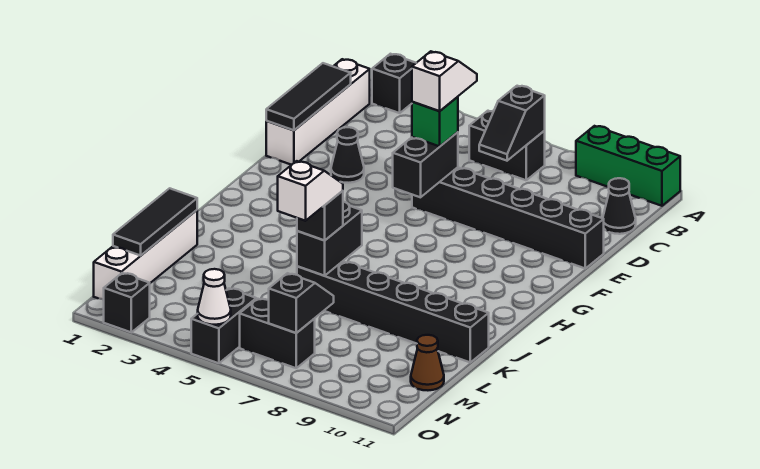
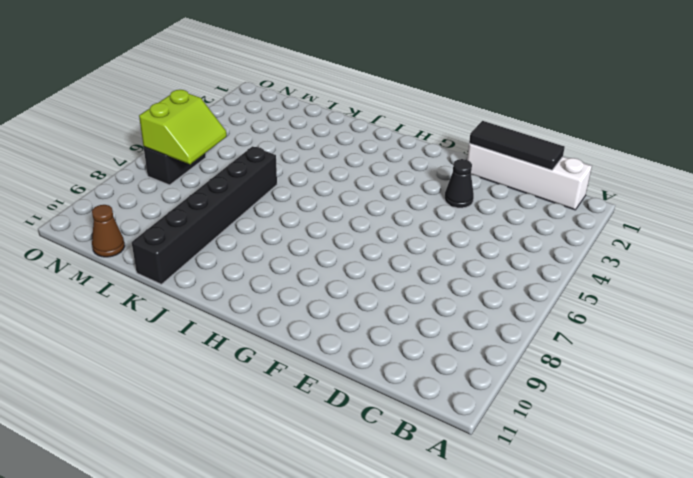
lime 2x2 slope [139,90,227,164] -> black 1x2 slope [269,273,334,333]
none -> black 1x1 brick [372,54,416,113]
none -> green 1x3 brick [576,126,680,206]
none -> black 1x2 brick [469,111,545,180]

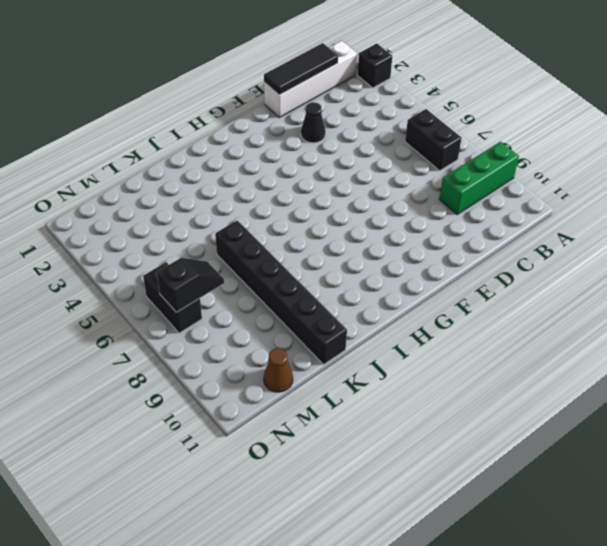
green 1x3 brick [439,142,519,214] -> green 1x3 brick turned to [576,126,680,206]
none -> black 1x1 cone [603,178,636,234]
none -> black 1x6 brick [412,167,604,268]
none -> white 1x4 brick [94,210,197,299]

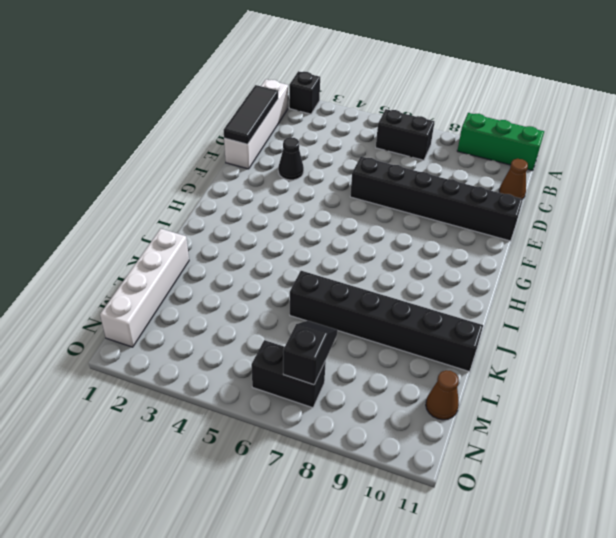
brown 1x1 cone [499,159,528,199] -> black 1x1 cone [603,178,636,234]
none -> black 1x2 brick [191,288,256,363]
none -> black 1x1 brick [104,273,150,332]
none -> black 1x2 slope [479,86,545,161]

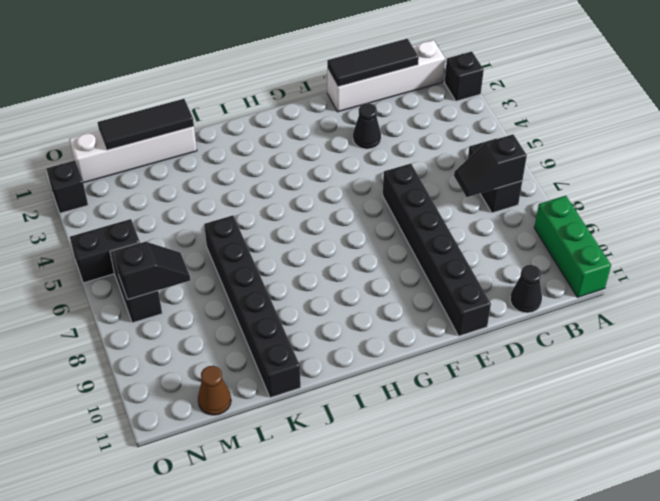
none -> black 1x2 brick [393,132,458,197]
none -> black 1x2 brick [297,202,362,276]
none -> white 1x1 cone [198,269,231,325]

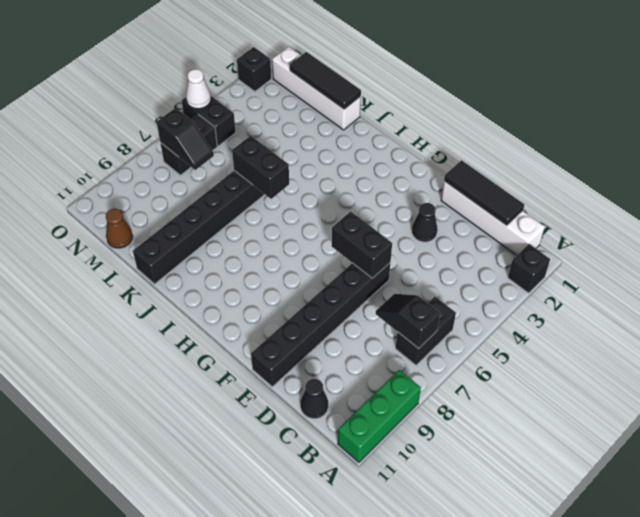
none -> green 1x1 brick [412,97,458,146]
none -> black 1x1 brick [297,191,343,240]
none -> white 1x2 slope [412,51,477,111]

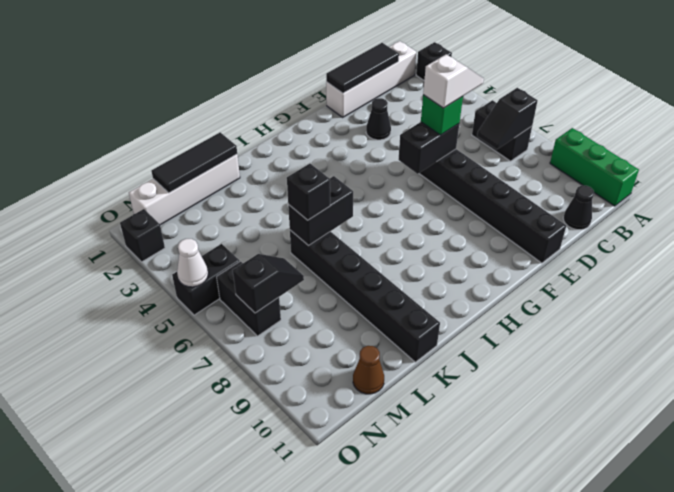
none -> white 1x2 slope [278,161,343,221]

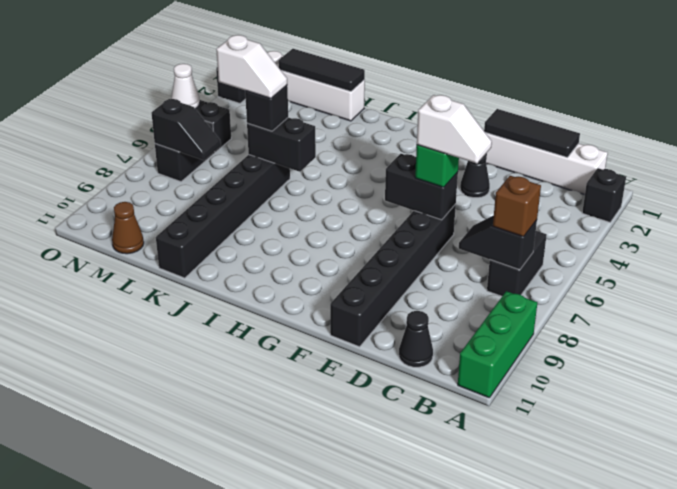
brown 1x1 brick [493,176,541,237] -> none

